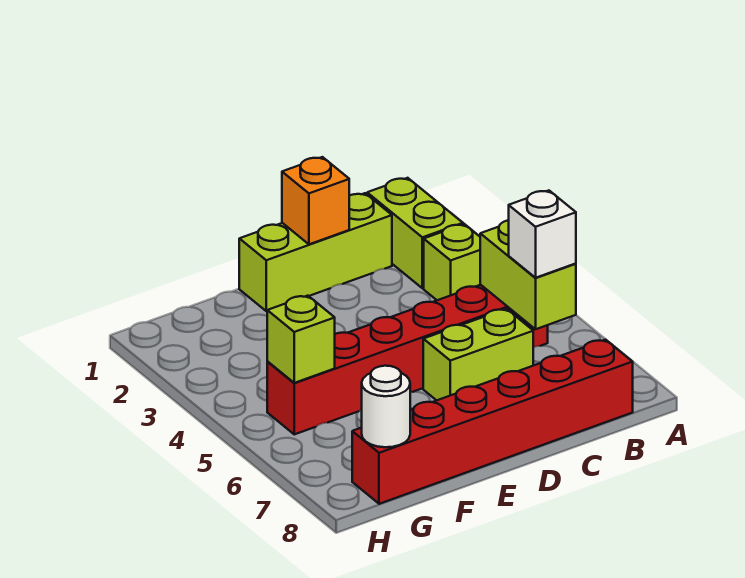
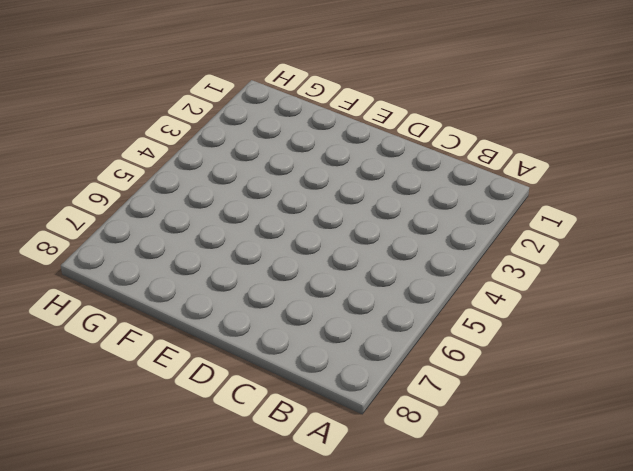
none -> lime 1x2 brick [367,178,463,288]
none -> lime 1x1 brick [424,224,481,300]

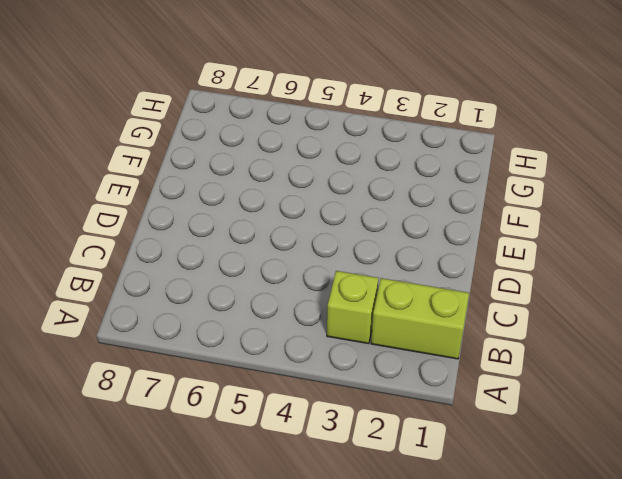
none -> red 1x6 brick [267,285,548,434]
none -> red 1x6 brick [352,340,633,504]

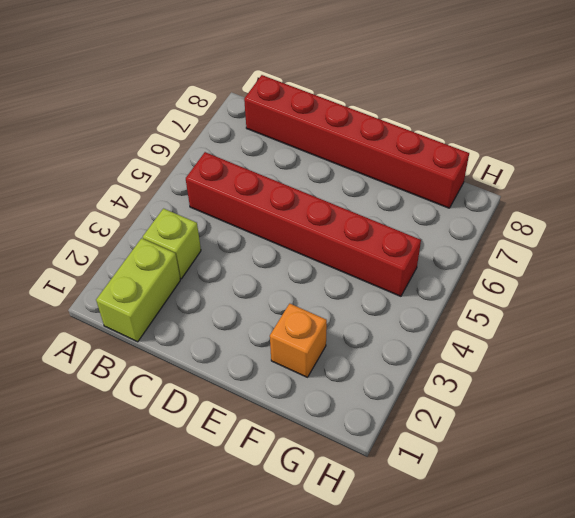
orange 1x1 brick [270,304,327,377] -> orange 1x1 brick moved to [282,157,349,244]
none -> lime 1x3 brick [239,193,392,311]
none -> lime 1x2 brick [423,309,533,400]

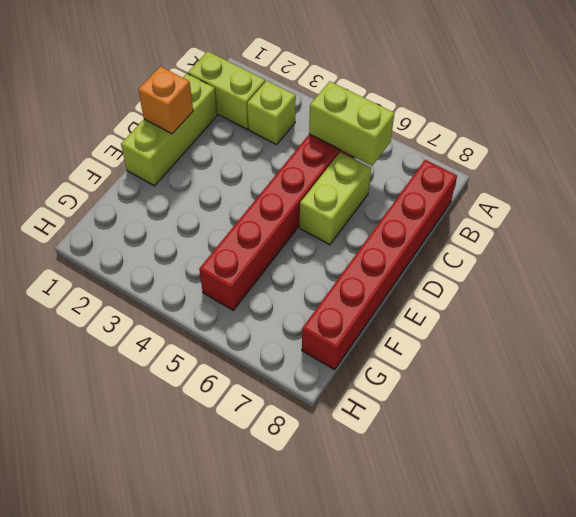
none -> lime 1x1 brick [267,296,335,383]
none -> white 1x1 round brick [362,366,410,447]

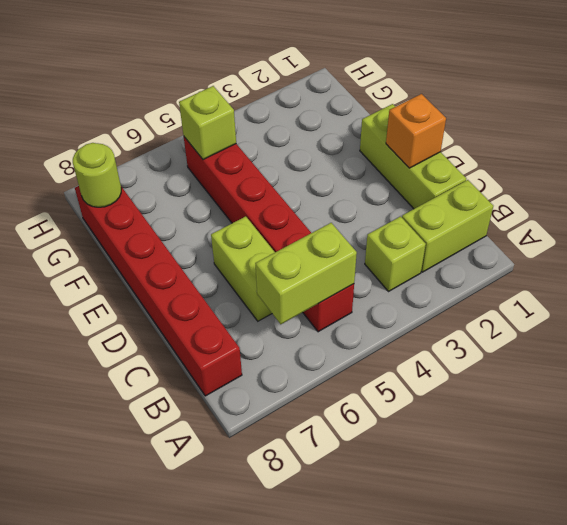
lime 1x1 round brick [73,143,121,207] -> white 1x1 round brick [362,366,410,447]
none -> white 1x1 brick [509,191,576,278]

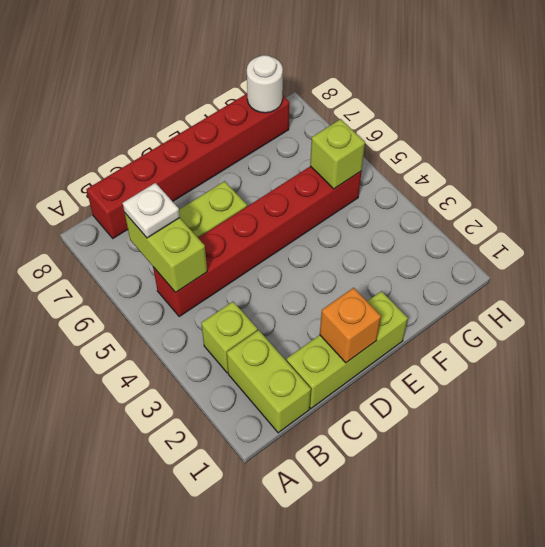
white 1x1 plate [123,183,180,238] -> white 1x1 brick [509,191,576,278]

